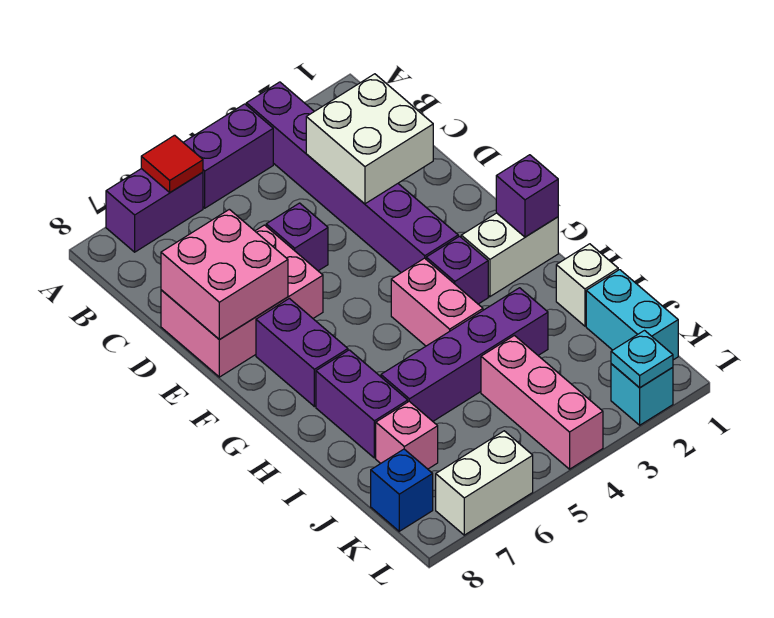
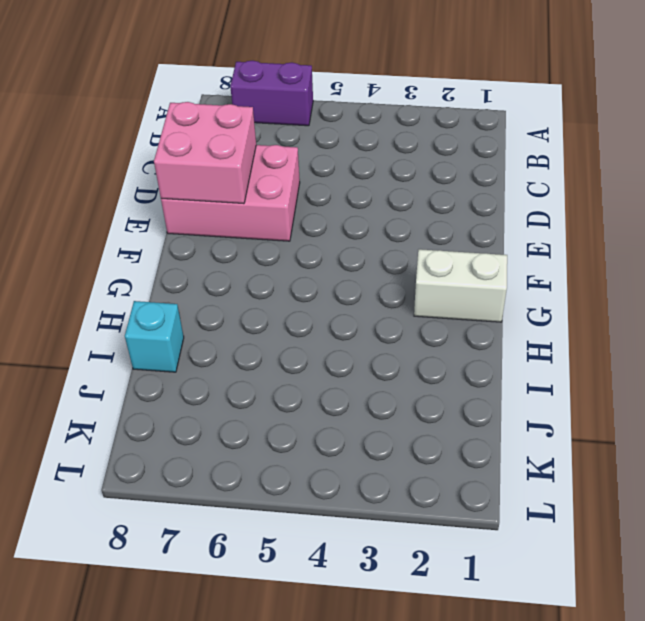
cyan 1x1 brick [125,301,184,372] -> cyan 1x1 brick moved to [611,364,673,425]
none -> purple 1x6 brick [246,82,458,273]
none -> purple 1x2 brick [183,104,273,208]
none -> purple 1x1 brick [266,203,328,271]

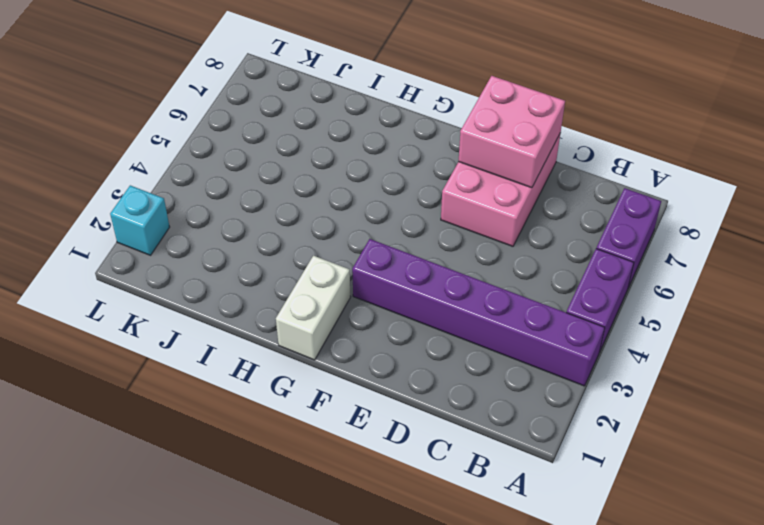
none -> purple 1x1 brick [266,203,328,271]
none -> purple 1x2 brick [256,298,348,407]
none -> purple 1x1 brick [426,236,488,304]

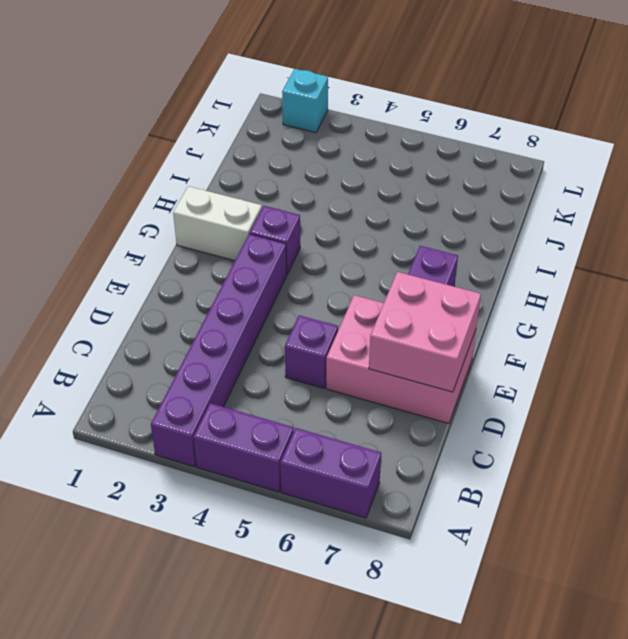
none -> pink 1x2 brick [391,258,483,346]
none -> purple 1x2 brick [316,350,408,458]
none -> white 1x1 brick [556,244,618,326]

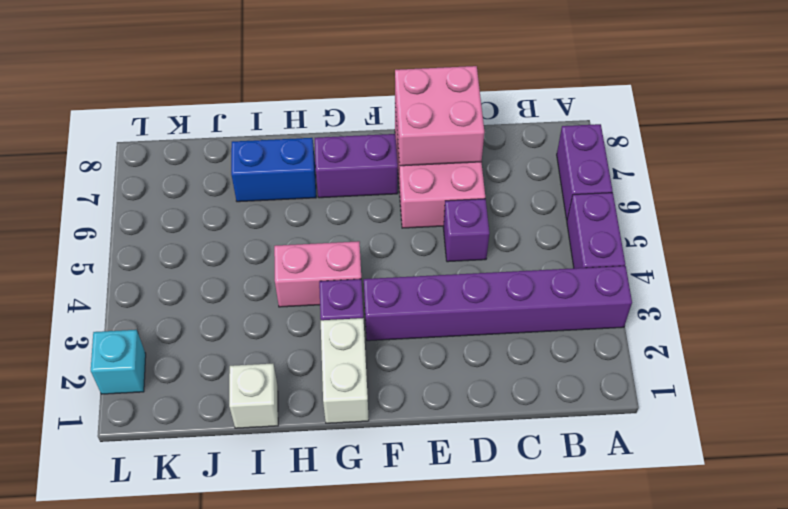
blue 1x2 brick [231,138,316,202] -> purple 1x2 brick [316,350,408,458]
none -> purple 1x4 brick [381,288,548,421]
none -> cyan 1x2 brick [586,270,678,360]
none -> pink 1x3 brick [481,336,603,469]

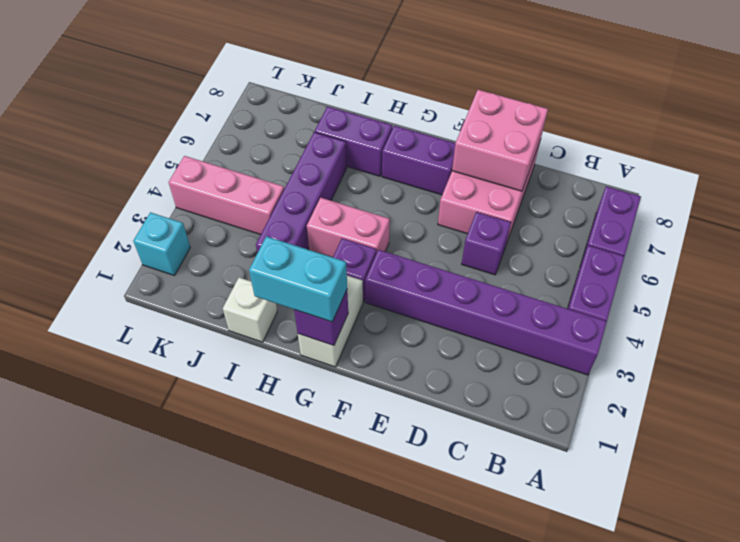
cyan 1x2 brick [249,236,347,322] -> cyan 1x2 brick moved to [586,270,678,360]
none -> pink 1x1 brick [376,401,438,469]
none -> blue 1x1 brick [371,449,433,531]
none -> white 1x2 brick [436,431,533,535]

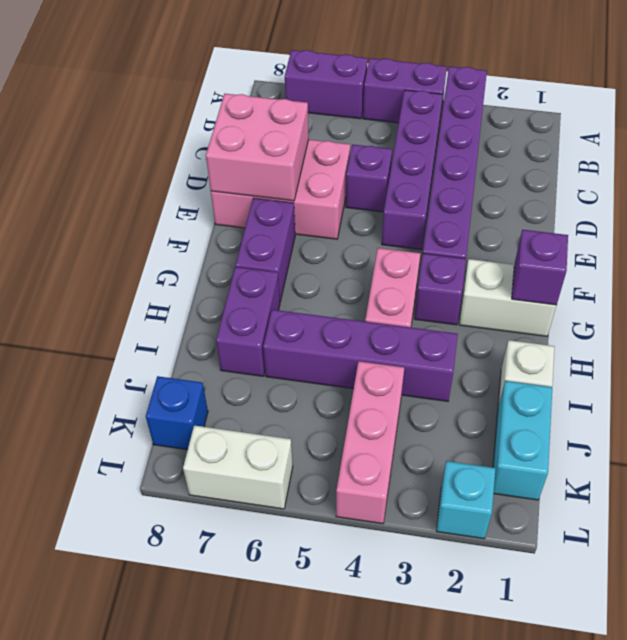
purple 1x4 brick [382,90,443,250] -> none
none -> pink 1x1 brick [376,401,438,469]
none -> red 1x1 tile [141,135,203,192]
none -> white 2x2 brick [306,74,433,204]

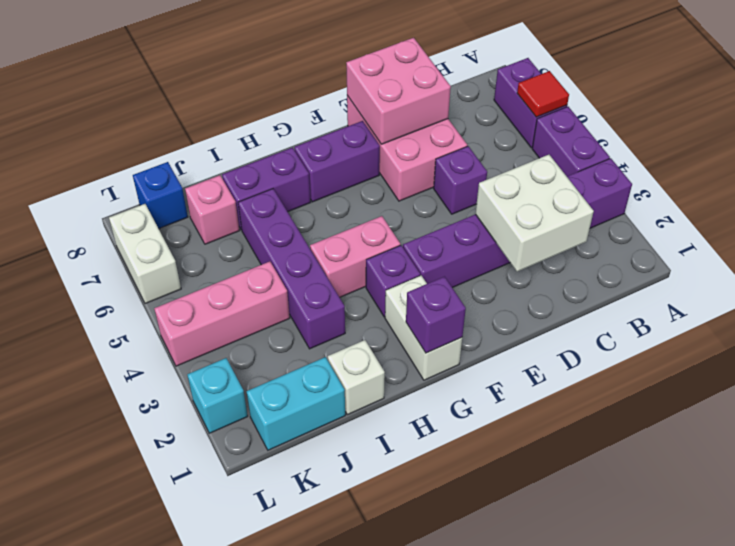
none -> cyan 1x1 plate [611,331,673,388]

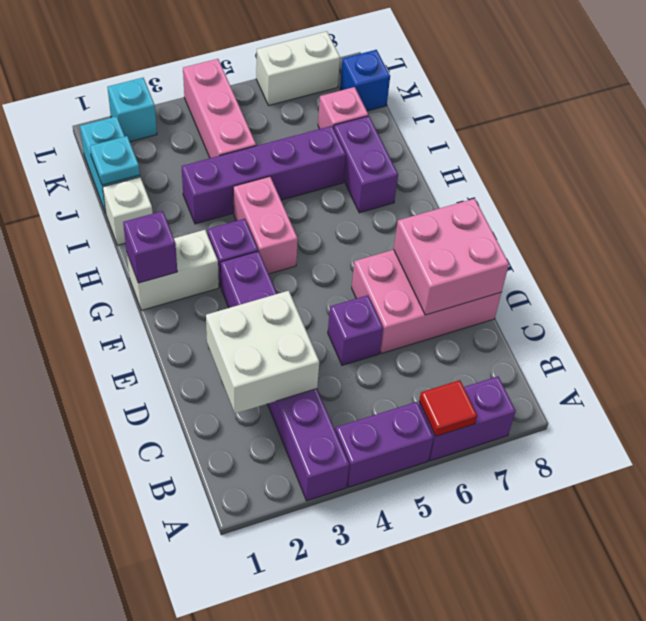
cyan 1x1 plate [90,136,140,185] -> cyan 1x1 plate moved to [611,331,673,388]
none -> purple 1x2 brick [256,298,348,407]

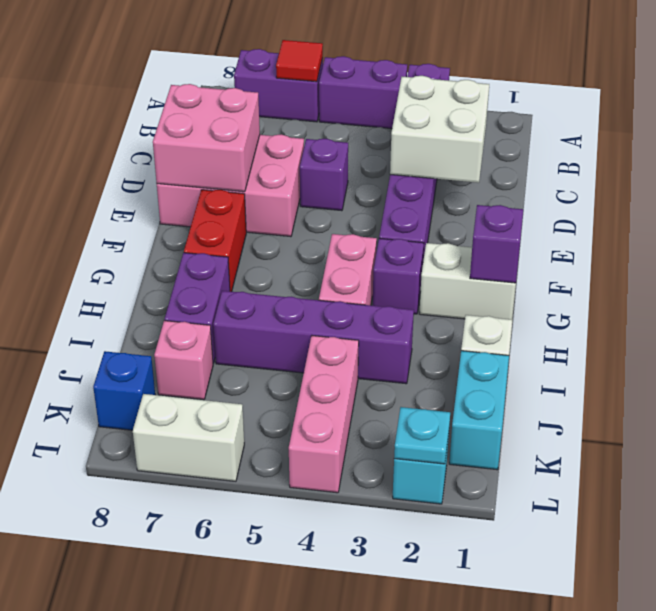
red 1x2 brick [184,190,246,292] -> purple 1x2 brick [256,298,348,407]

